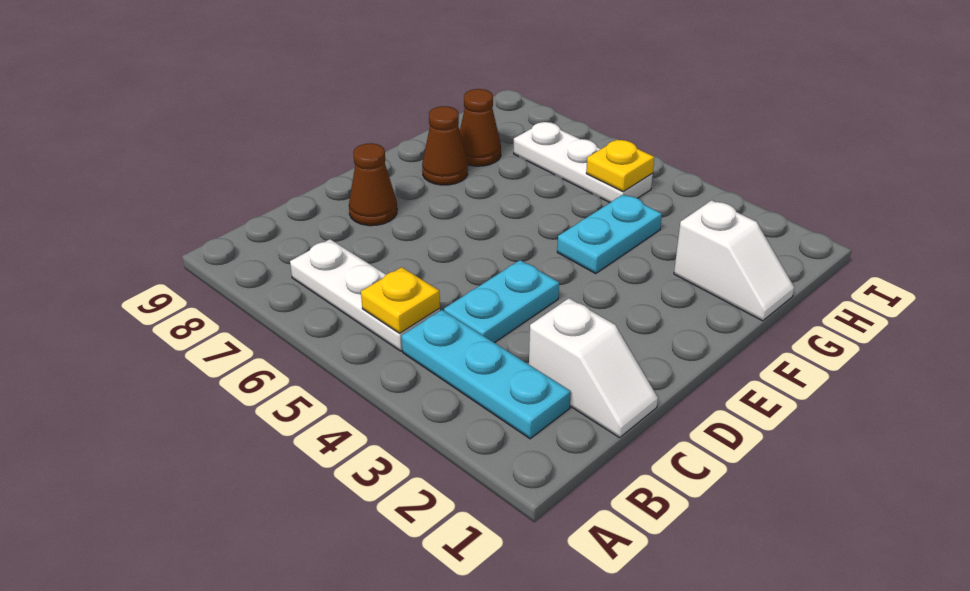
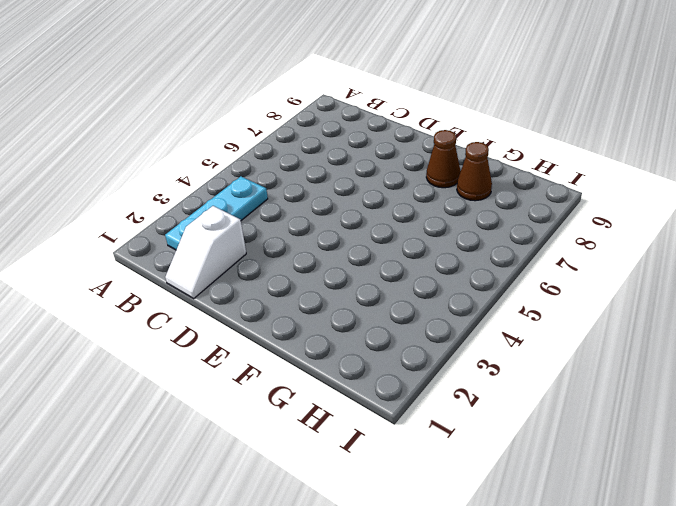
none -> white 1x3 plate [290,239,440,351]
none -> cyan 1x2 plate [444,260,559,343]
none -> brown 1x1 cone [349,143,397,226]

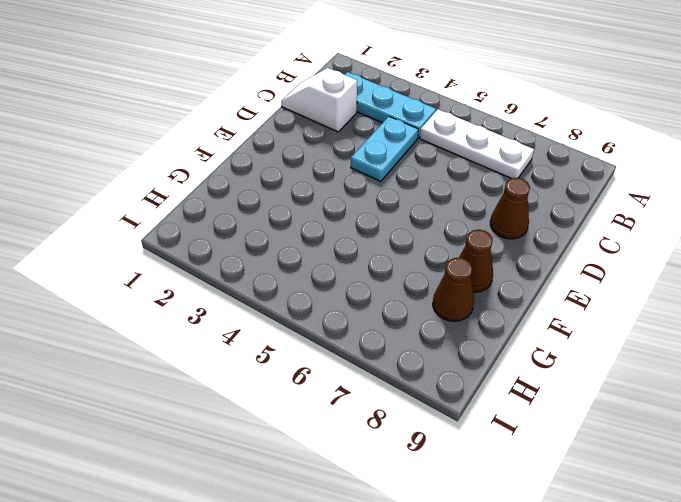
none -> cyan 1x2 plate [557,194,662,273]
none -> white 1x2 slope [674,200,794,321]
none -> white 1x3 plate [514,122,653,203]

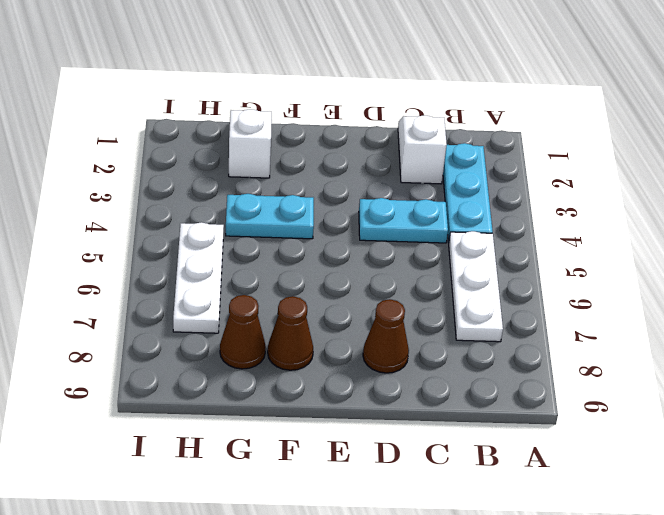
none -> yellow 1x1 plate [361,267,440,333]
none -> yellow 1x1 plate [586,140,654,192]

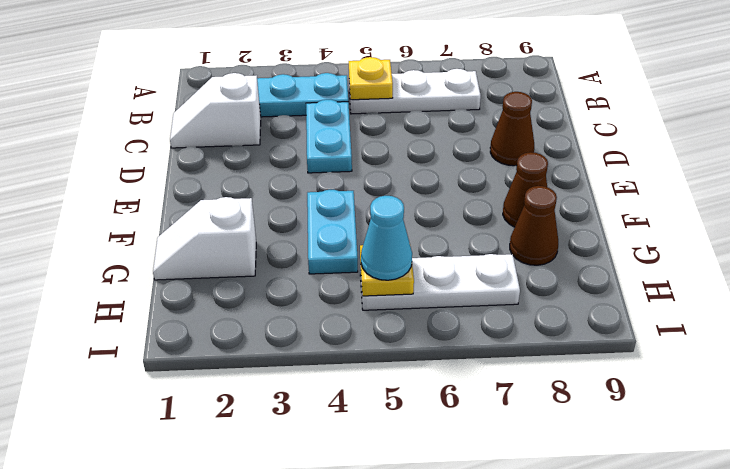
cyan 1x1 cone [361,196,412,280] -> none

